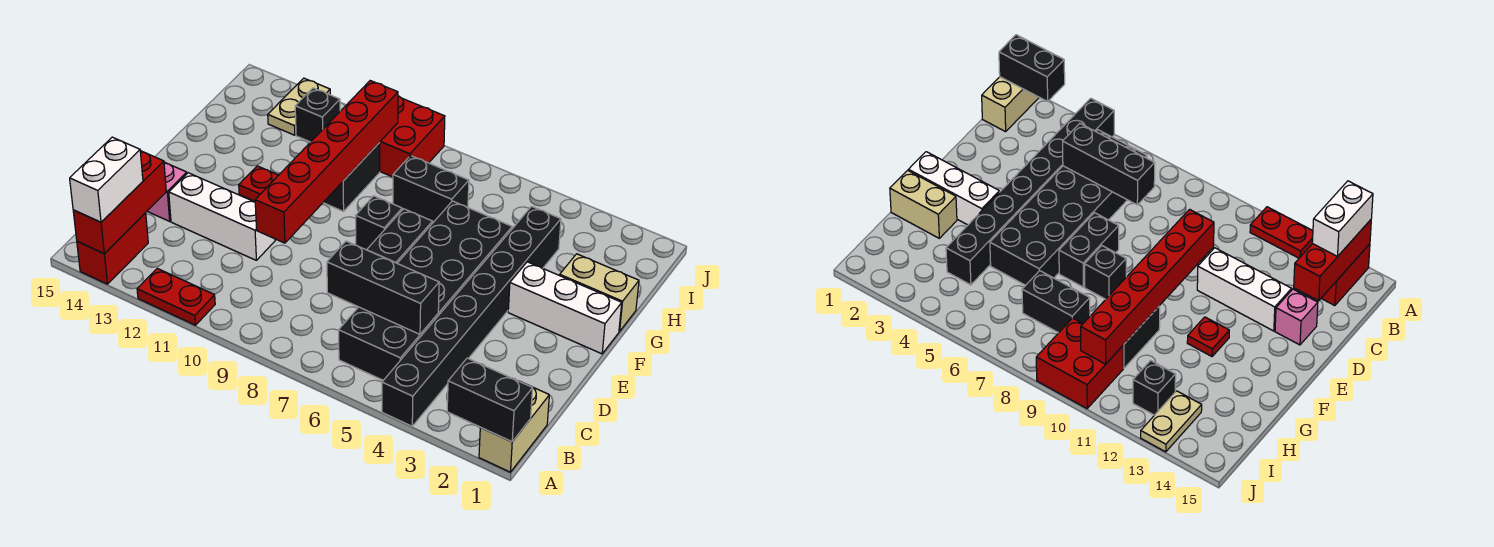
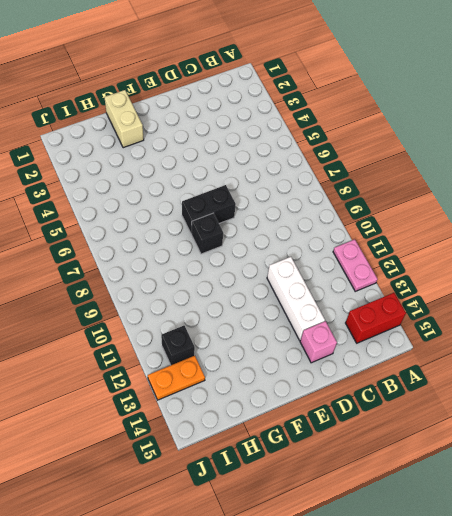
pink 1x2 plate [333,239,378,291] -> red 1x2 plate [137,268,215,325]
orange 1x2 plate [148,355,205,400] -> tan 1x2 plate [268,78,330,135]
none -> tan 1x2 brick [479,382,549,472]
none -> black 1x8 brick [382,206,561,426]
none -> black 2x6 brick [339,201,512,380]

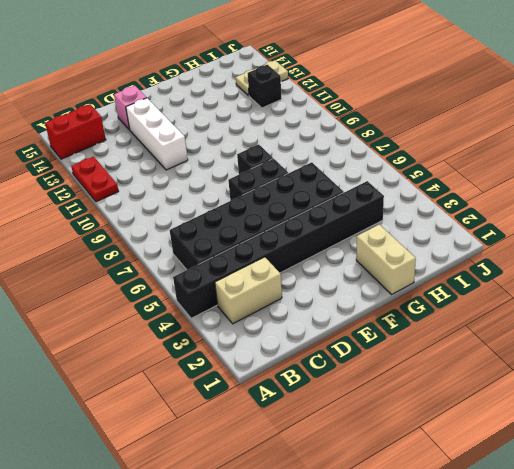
tan 1x2 brick [215,257,282,324] -> tan 1x2 brick moved to [479,382,549,472]
none -> white 1x3 brick [508,262,622,354]
none -> red 1x1 plate [239,166,278,201]
none -> black 1x2 brick [323,143,380,211]

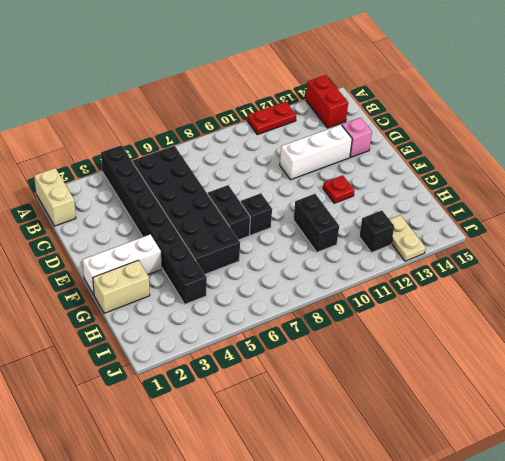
none -> black 1x2 brick [393,156,469,222]
none -> red 2x2 brick [379,96,445,177]
none -> black 1x2 brick [447,358,533,442]

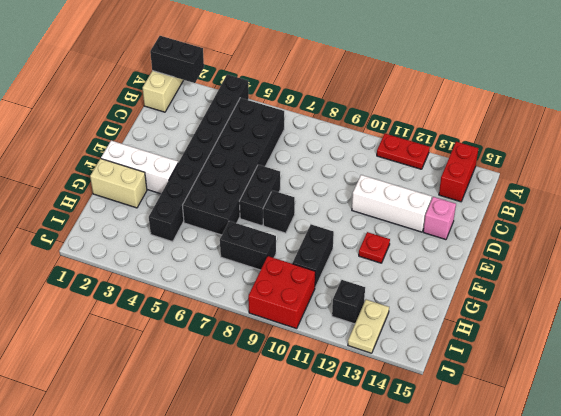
none -> red 1x3 brick [73,151,166,254]
none -> black 1x3 brick [327,241,439,334]
none -> red 1x6 brick [255,81,398,243]

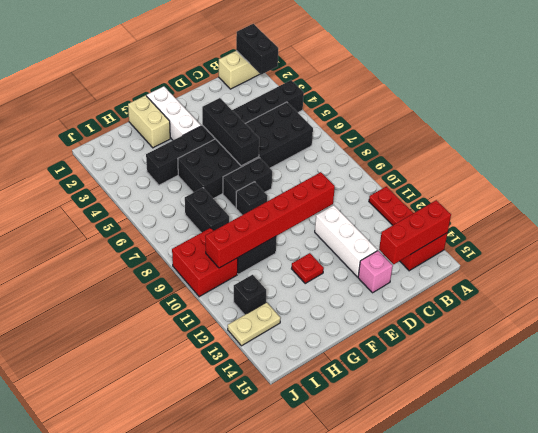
black 1x3 brick [202,98,259,166] -> black 1x3 brick moved to [327,241,439,334]
none -> white 1x2 brick [70,137,143,222]

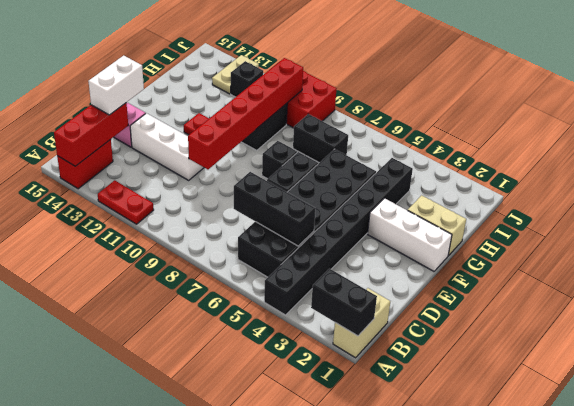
white 1x2 brick [88,56,144,115] -> white 1x2 brick moved to [70,137,143,222]

